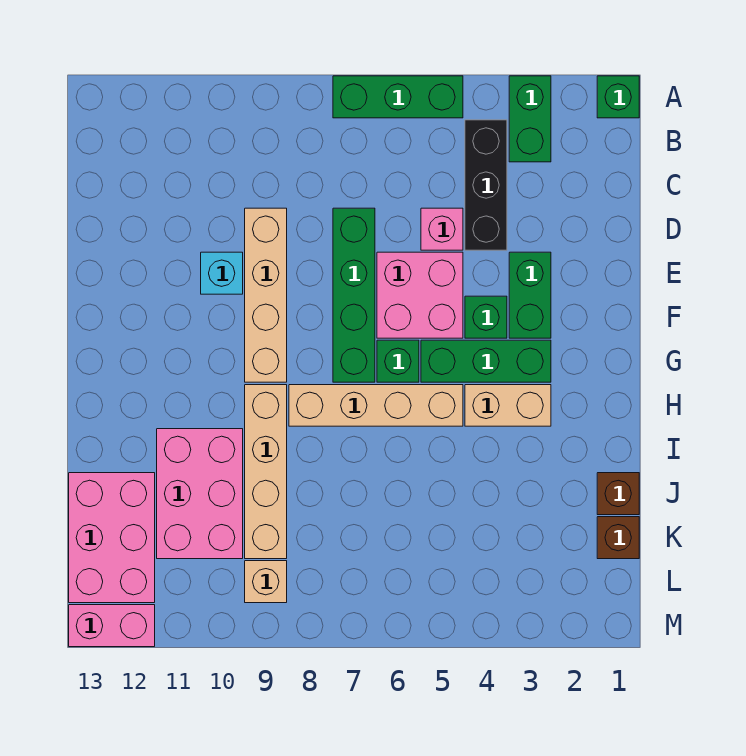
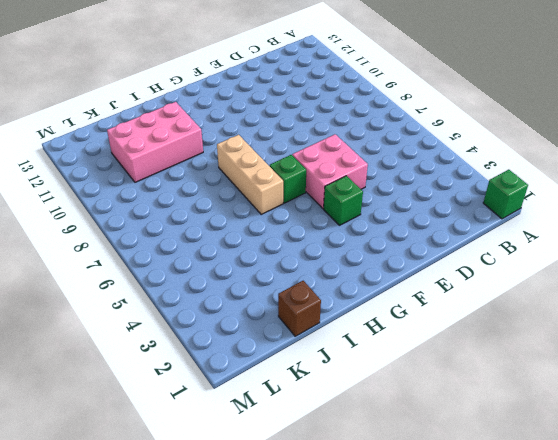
tan 1x3 brick [217,135,283,214] -> tan 1x4 brick [289,385,463,426]
none -> green 1x2 brick [509,76,551,162]
none -> green 1x3 brick [333,76,463,118]
none -> black 1x3 brick [465,120,507,250]

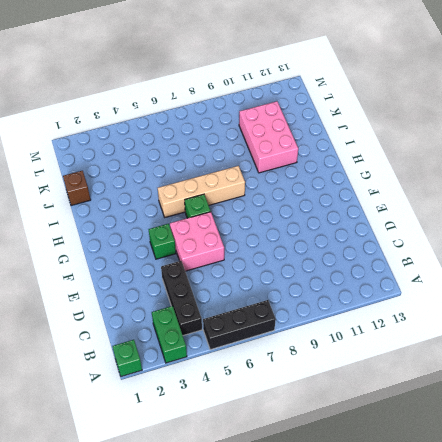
black 1x3 brick [203,300,276,350] -> green 1x3 brick [333,76,463,118]
none -> pink 1x1 brick [421,208,463,250]
none -> green 1x4 brick [333,208,375,382]
none -> tan 1x4 brick [245,208,287,382]

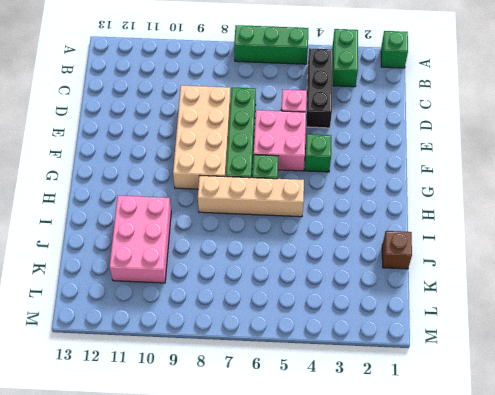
tan 2x4 brick [173,85,231,189] -> tan 1x4 brick [245,208,287,382]
none -> green 1x2 brick [509,252,551,338]
none -> cyan 1x1 brick [201,252,243,294]
none -> green 1x3 brick [421,340,551,382]

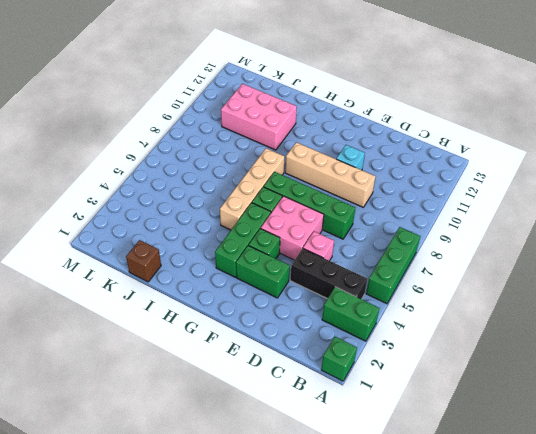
none -> tan 1x2 brick [465,385,551,426]
none -> tan 1x4 brick [245,385,287,559]
none -> pink 2x3 brick [69,473,155,603]

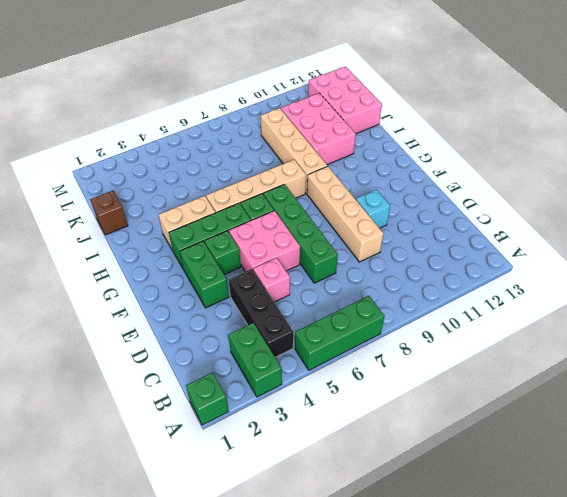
none -> brown 1x1 brick [597,517,639,559]
none -> tan 1x1 brick [245,561,287,603]
none -> pink 1x2 brick [69,605,155,647]

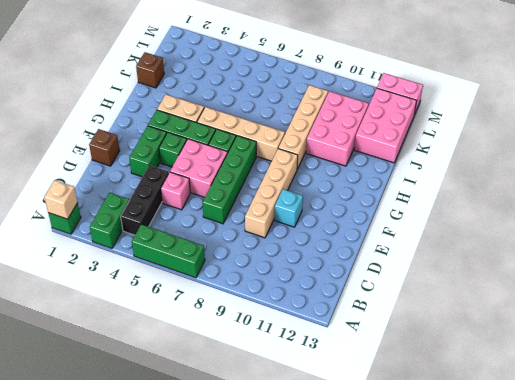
tan 1x1 brick [44,180,78,219] -> tan 1x1 brick moved to [245,561,287,603]
brown 1x1 brick [89,129,120,166] -> brown 1x1 brick moved to [597,517,639,559]

